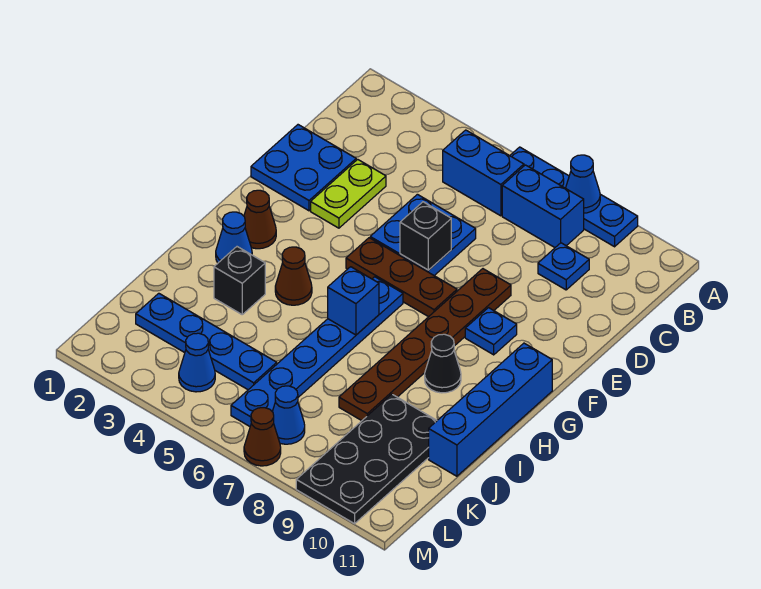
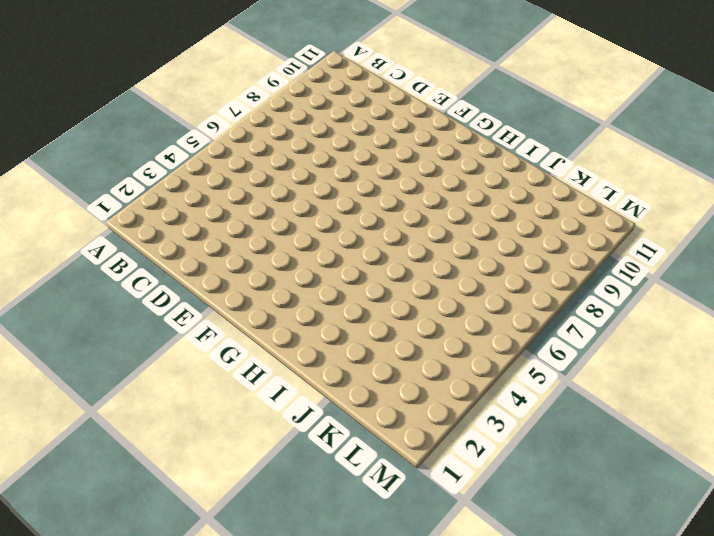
none -> blue 1x4 plate [510,147,638,247]
none -> blue 1x2 brick [443,130,524,216]
none -> blue 1x2 brick [502,165,584,247]

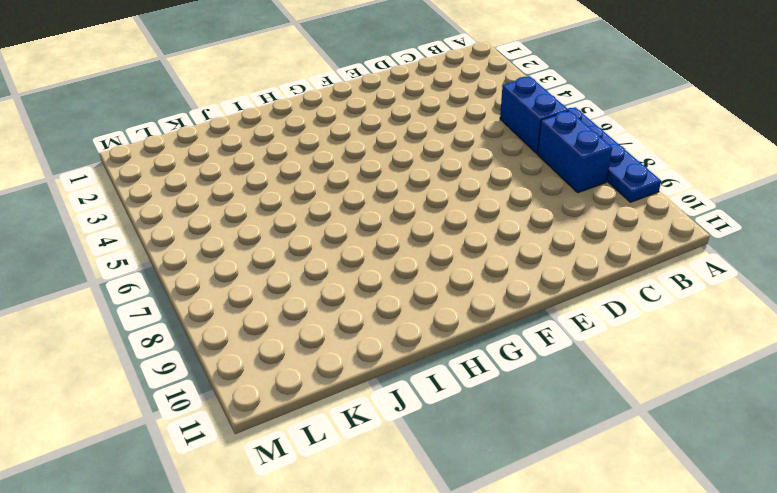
none -> blue 1x1 plate [538,243,589,290]
none -> blue 2x2 plate [251,125,356,211]
none -> lime 1x2 plate [311,159,386,228]

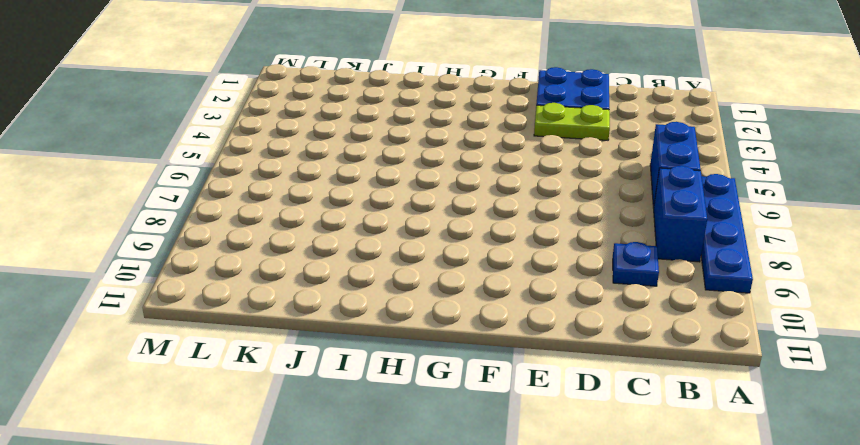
none -> blue 2x2 plate [370,194,476,275]
none -> brown 1x6 plate [339,269,511,421]
none -> brown 1x3 plate [346,238,457,317]

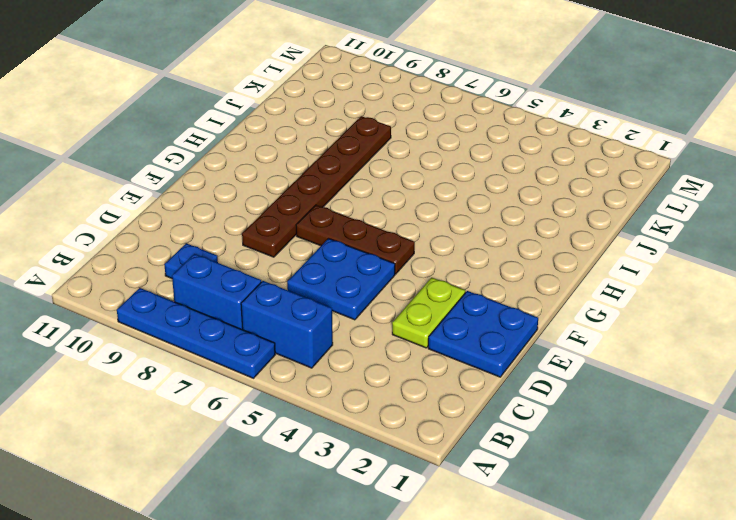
none -> blue 1x1 plate [465,308,517,355]
none -> brown 1x1 cone [244,190,276,249]
none -> blue 1x6 plate [231,277,403,426]

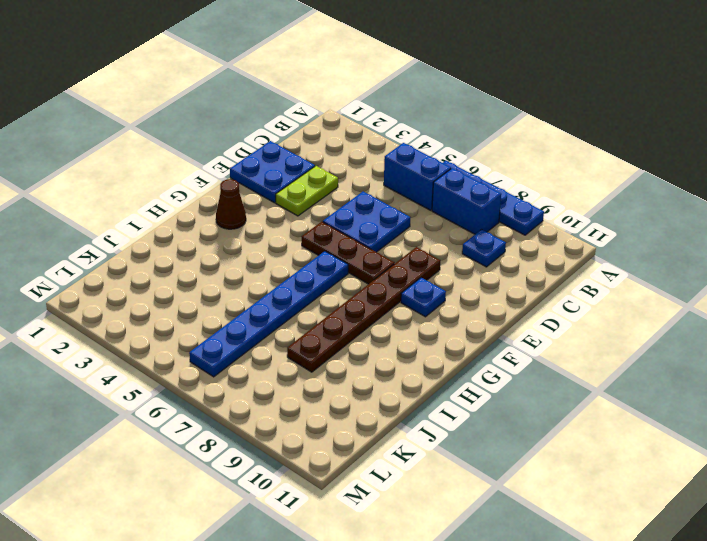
none -> blue 1x4 brick [429,343,552,476]
none -> blue 1x1 cone [216,212,252,263]
none -> brown 1x1 cone [275,247,312,305]

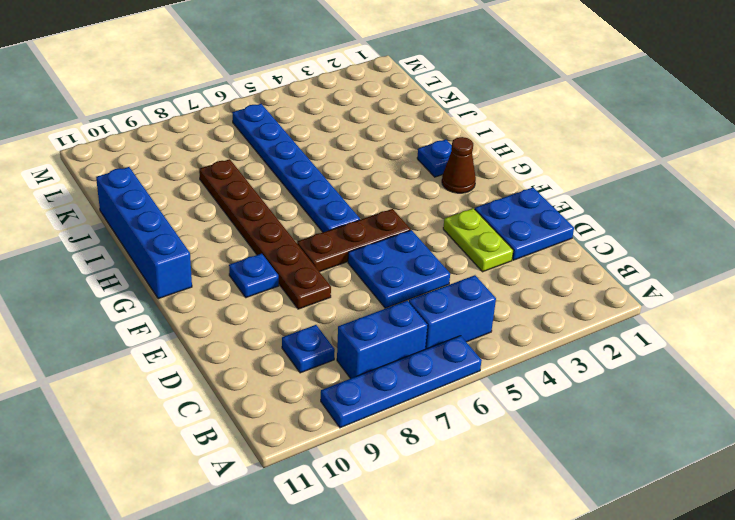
blue 1x1 plate [417,140,452,177] -> blue 1x1 cone [216,212,252,263]
none -> brown 1x1 cone [275,247,312,305]
none -> black 1x1 cone [425,334,461,393]
none -> black 1x1 brick [214,247,265,314]

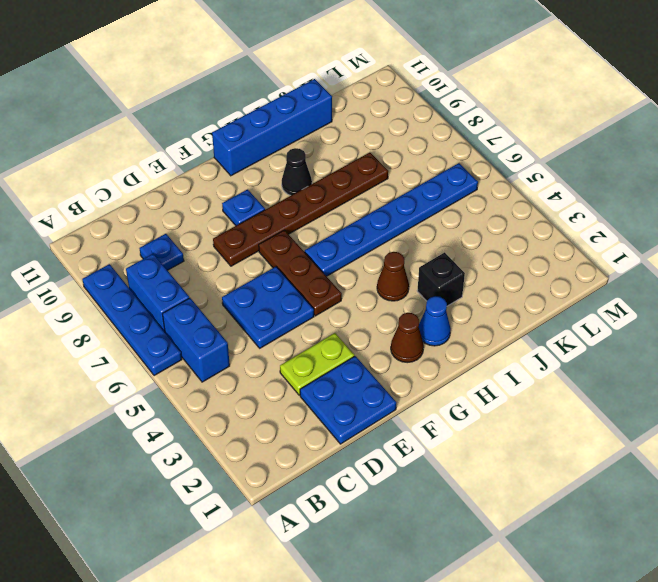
none -> black 2x4 plate [296,394,437,524]
none -> blue 1x4 plate [136,293,277,390]
none -> blue 1x1 cone [179,333,215,392]

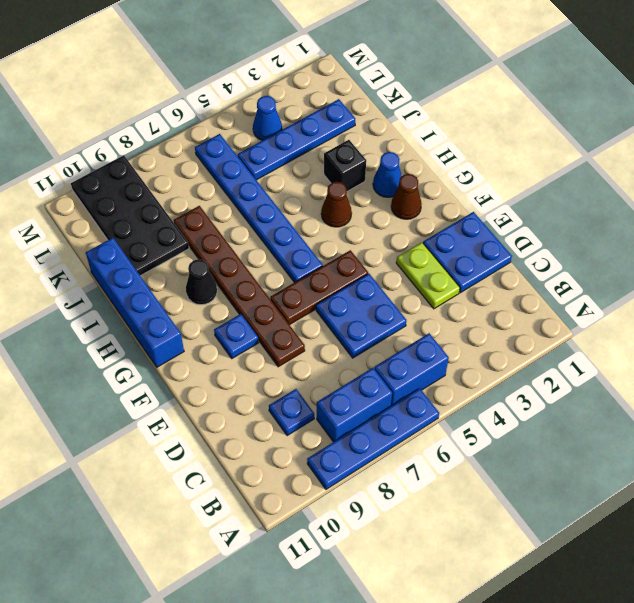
none -> blue 1x1 cone [272,386,305,444]
none -> brown 1x1 cone [244,408,281,466]
none -> blue 1x1 cone [566,155,600,213]

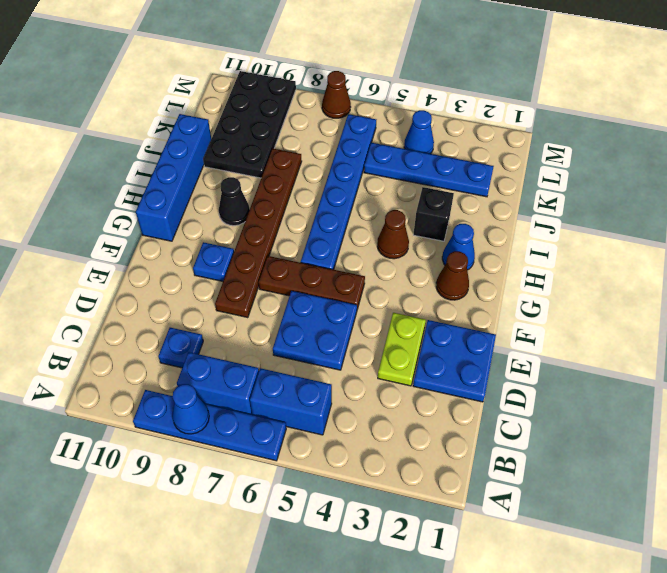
none -> blue 1x1 cone [272,386,305,444]
none -> black 1x1 brick [400,202,451,270]
none -> blue 1x1 brick [328,267,379,335]

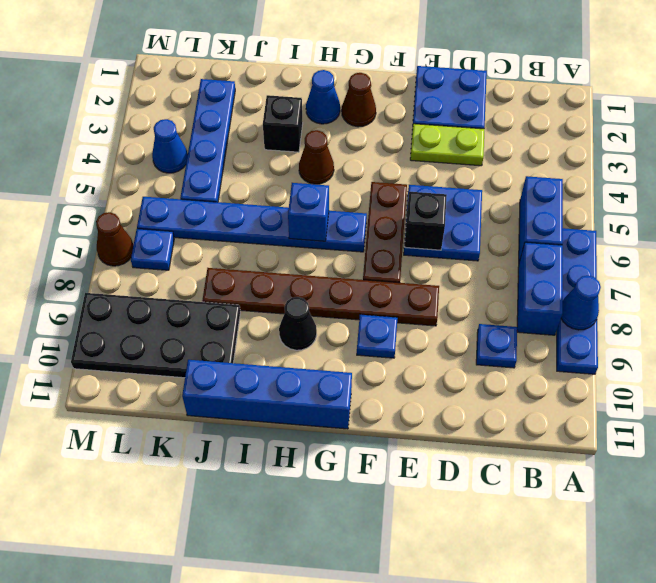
blue 1x1 plate [131,229,174,270] -> blue 1x1 cone [272,386,305,444]

